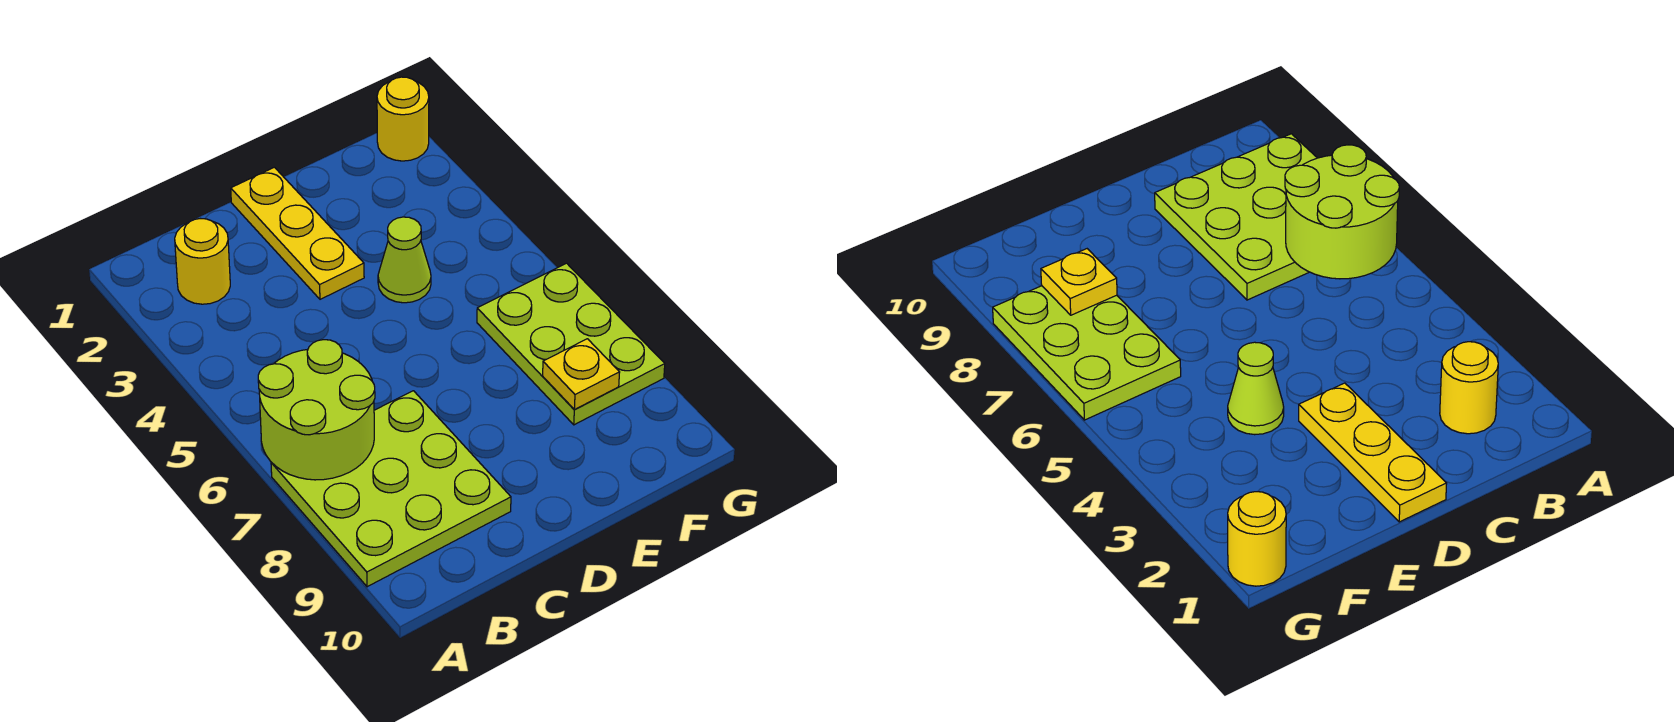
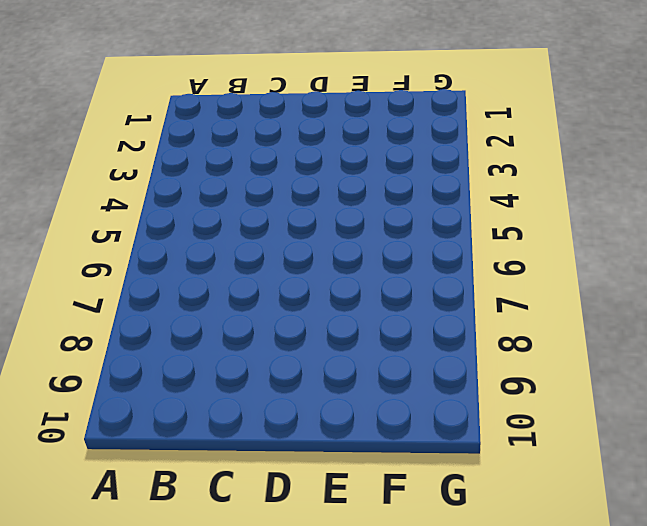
none -> lime 3x3 plate [271,391,511,587]
none -> yellow 1x1 round brick [175,219,230,304]

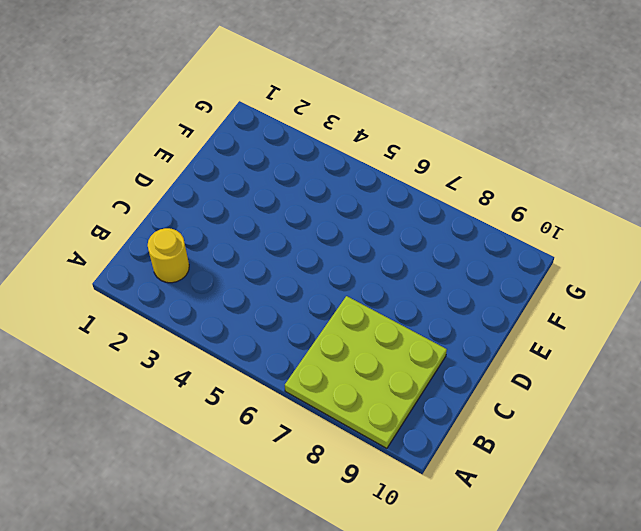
none -> yellow 1x3 plate [231,167,364,299]
none -> lime 1x1 cone [378,217,431,303]

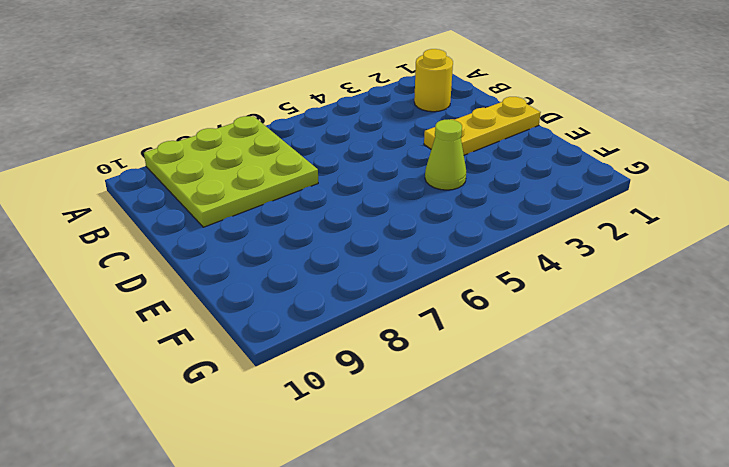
none -> lime 2x3 plate [477,263,665,425]
none -> yellow 1x1 round brick [377,77,429,161]

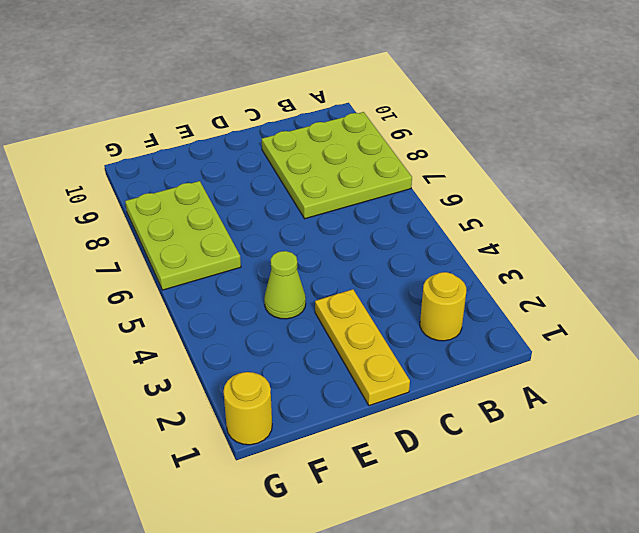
none -> lime 2x2 round brick [258,340,375,480]
none -> yellow 1x1 plate [543,339,620,410]

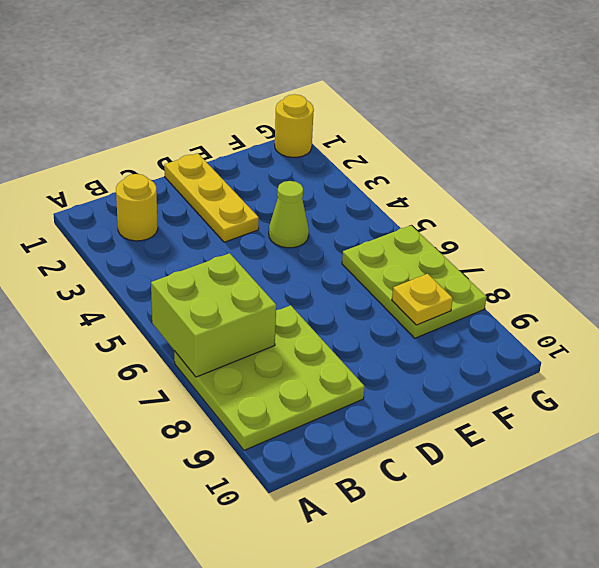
lime 2x2 brick [151,253,276,377] -> lime 2x2 round brick [258,340,375,480]

